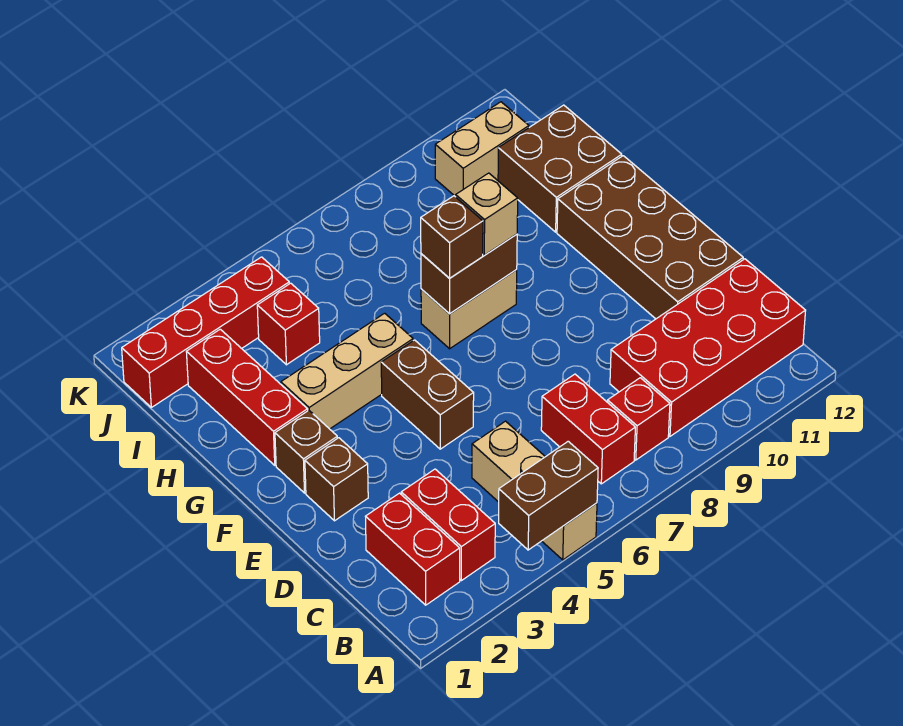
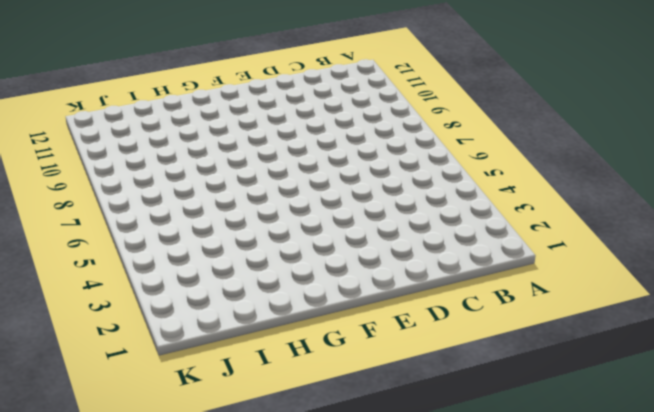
none -> tan 1x3 brick [472,421,597,560]
none -> red 1x2 brick [365,493,460,605]
none -> red 1x2 brick [401,469,495,581]

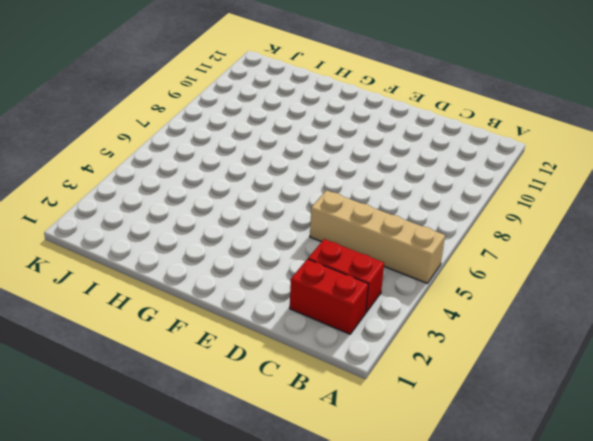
tan 1x4 brick [310,190,445,283] -> tan 1x3 brick [472,421,597,560]
none -> red 1x2 brick [541,374,635,484]
none -> red 1x1 brick [607,378,670,460]
none -> red 2x4 brick [610,259,806,436]

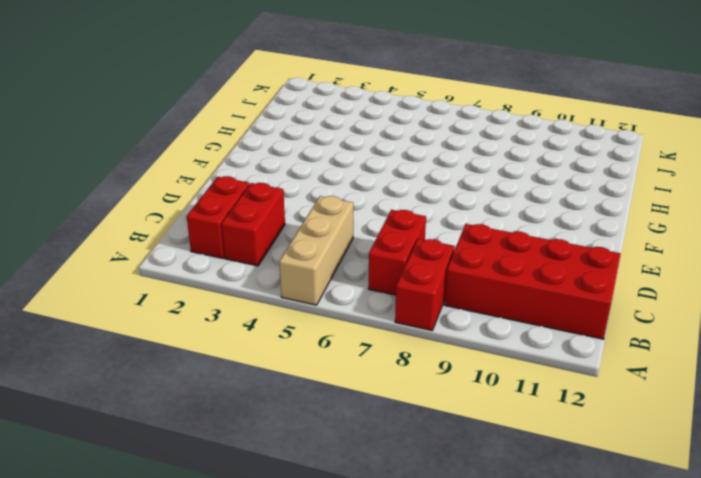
red 1x2 brick [395,239,454,331] -> red 1x1 brick [607,378,670,460]
none -> brown 2x4 brick [557,156,743,319]
none -> brown 1x1 brick [305,438,368,521]
none -> brown 1x2 brick [381,340,474,449]

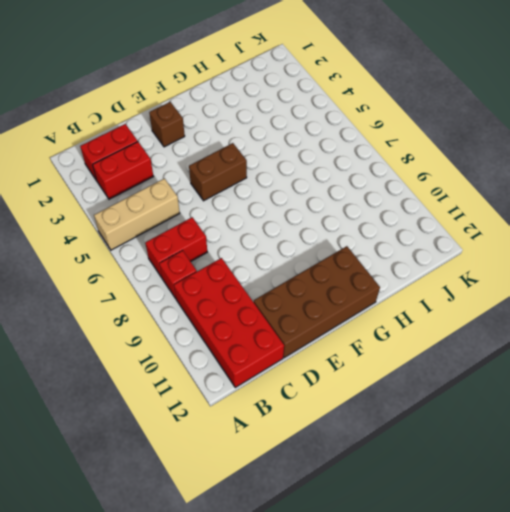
none -> brown 1x1 brick [275,410,337,493]
none -> red 1x3 brick [186,329,308,465]
none -> tan 1x3 brick [281,313,413,429]

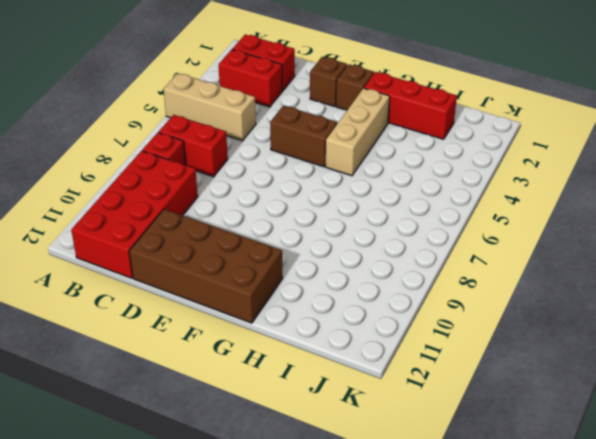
none -> tan 1x2 brick [421,270,517,349]
none -> brown 2x2 brick [498,105,622,232]
none -> red 1x1 brick [257,283,320,365]

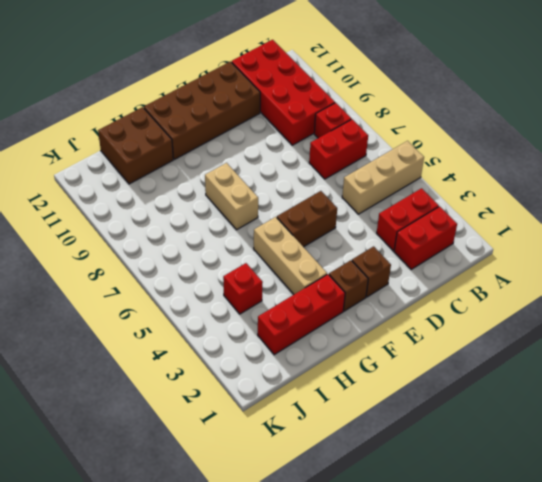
none -> red 1x4 brick [122,257,289,407]
none -> tan 1x2 brick [435,102,529,197]
none -> brown 1x2 brick [499,441,598,550]

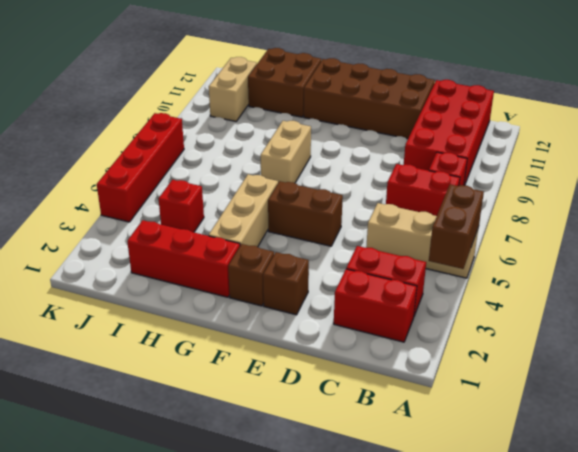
red 1x4 brick [97,113,184,222] -> red 1x4 brick moved to [122,257,289,407]
none -> brown 1x2 brick [421,234,517,314]
none -> brown 1x1 brick [421,196,483,278]
none -> tan 1x1 brick [456,173,518,255]

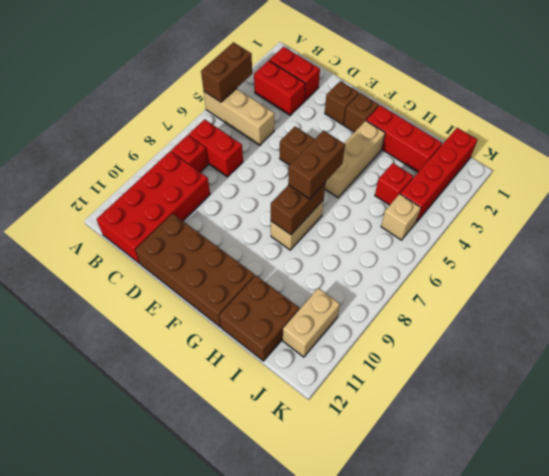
brown 1x2 brick [288,131,345,199] -> brown 1x1 brick [421,196,483,278]
tan 1x1 brick [381,194,421,240] -> tan 1x1 brick moved to [456,173,518,255]

